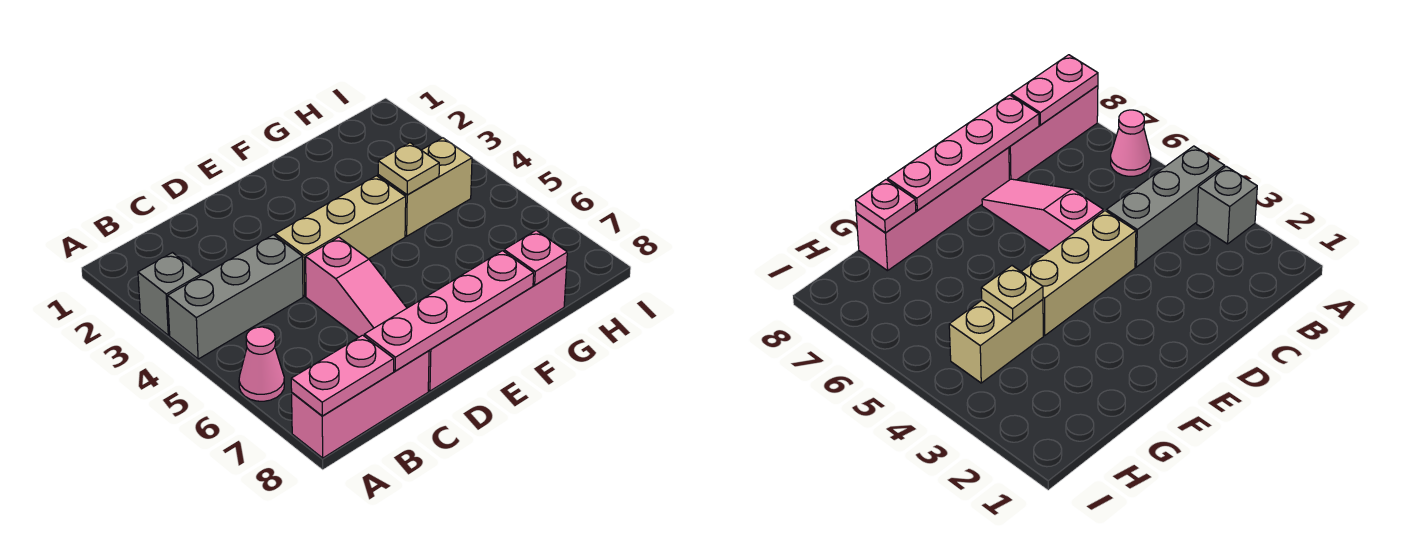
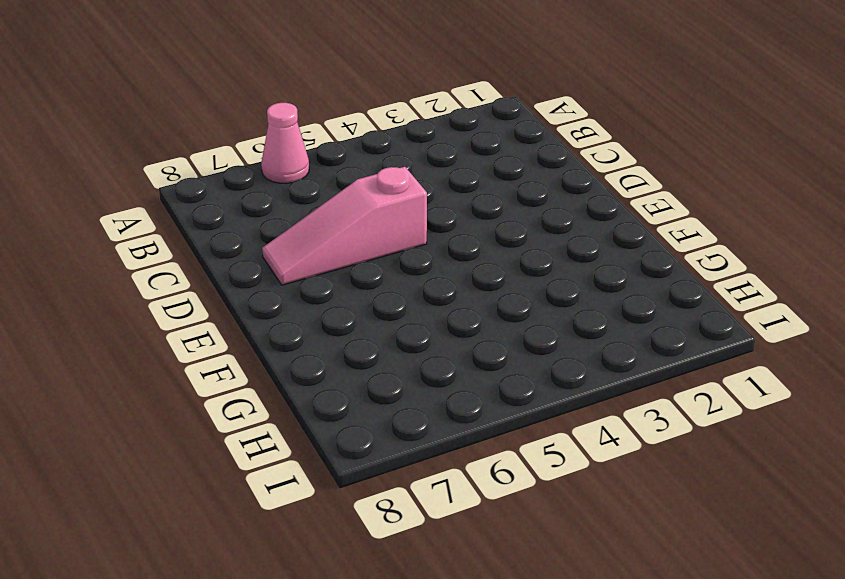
none -> grey 1x1 brick [138,253,201,335]
none -> grey 1x3 brick [168,235,303,359]
none -> pink 1x3 brick [292,351,429,458]

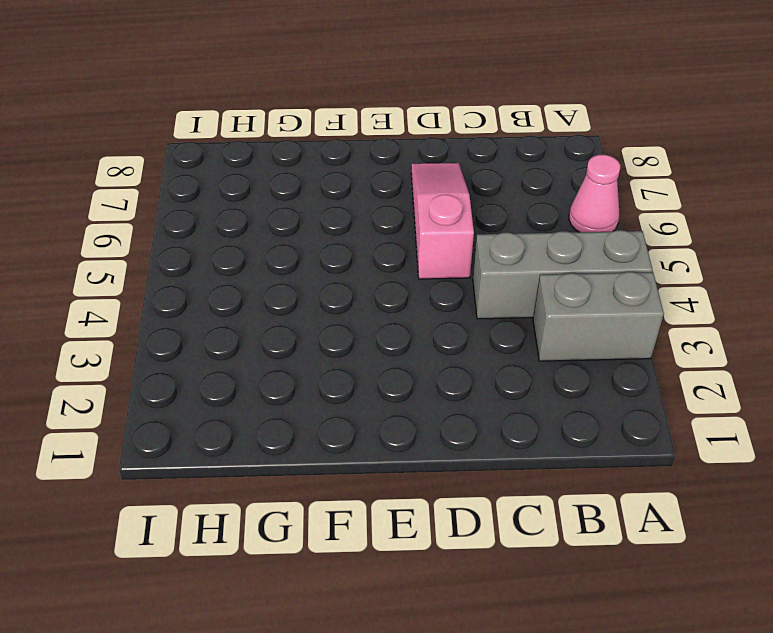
grey 1x2 brick [533,272,664,361] -> grey 1x1 brick [138,253,201,335]
none -> pink 1x3 brick [292,351,429,458]
none -> tan 1x3 brick [275,176,406,296]
none -> pink 1x4 brick [428,266,567,391]

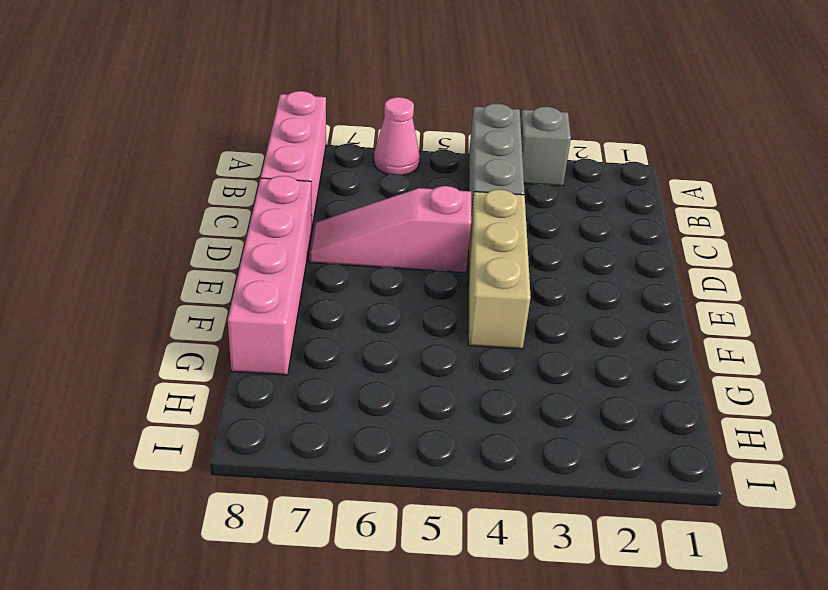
none -> tan 1x2 brick [378,138,472,236]
none -> pink 1x2 plate [291,335,394,416]
none -> pink 1x4 plate [364,251,534,371]

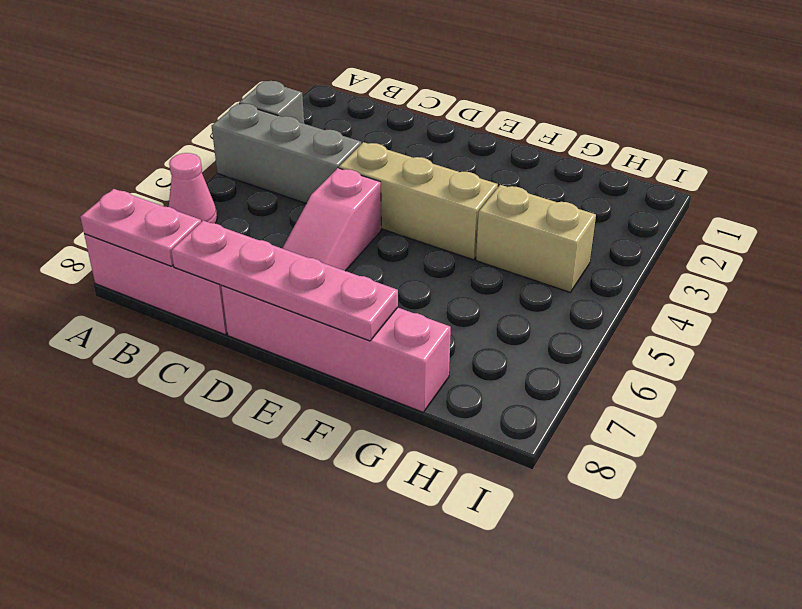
none -> tan 1x1 plate [378,143,439,195]
none -> pink 1x1 plate [504,230,567,285]

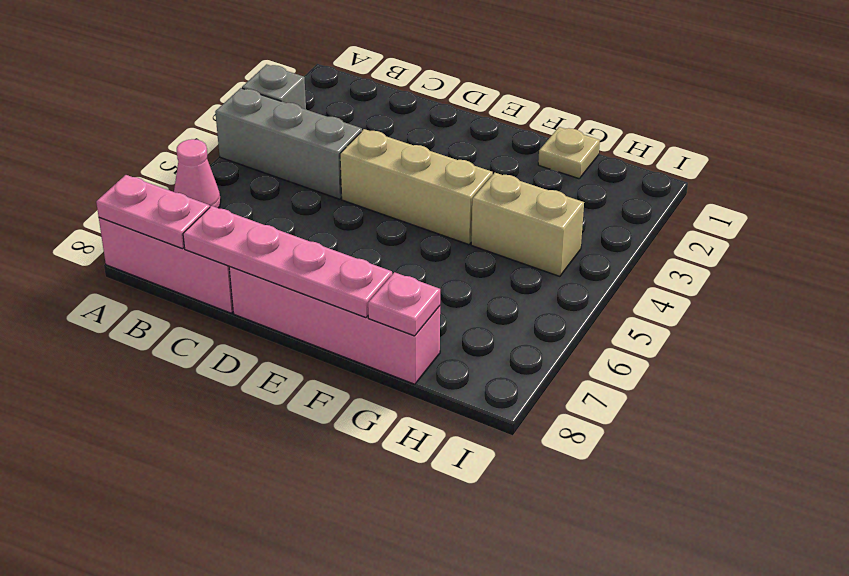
tan 1x1 plate [538,127,600,179] -> tan 1x1 plate moved to [378,143,439,195]
none -> pink 1x3 slope [306,237,407,337]

